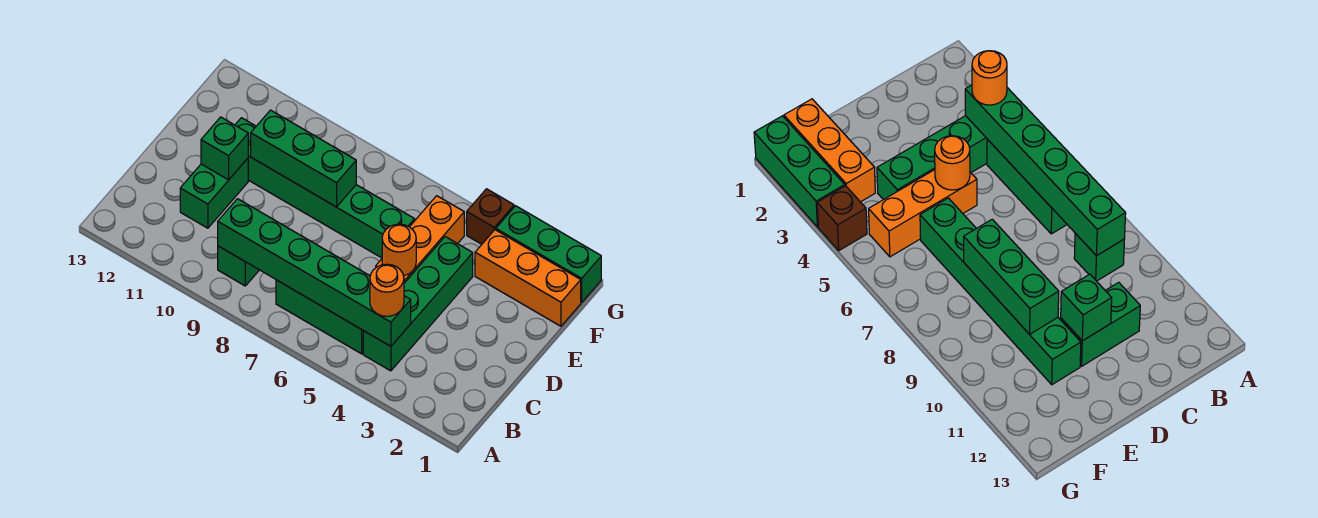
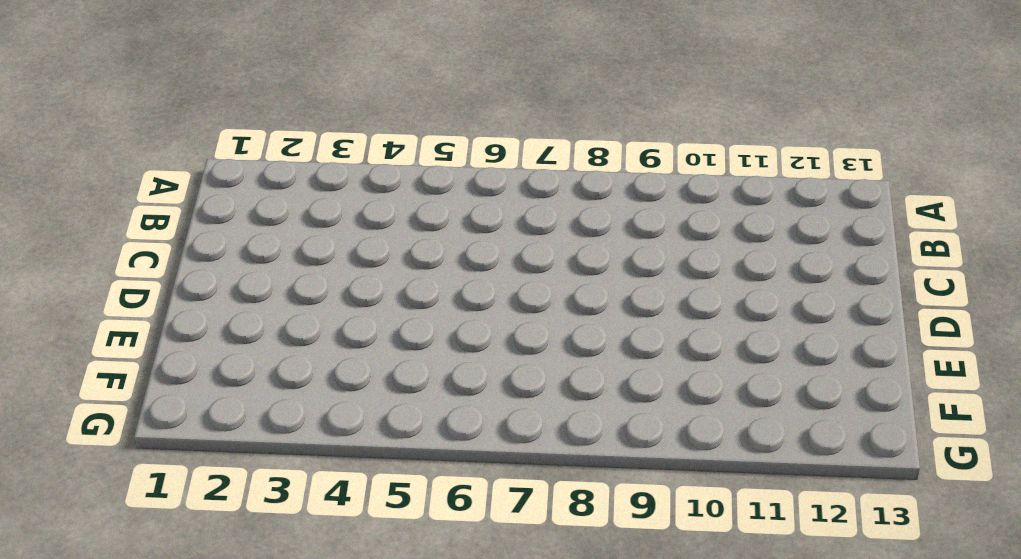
none -> green 1x4 brick [363,237,473,371]
none -> green 1x3 brick [276,280,363,354]
none -> green 1x1 brick [218,246,259,286]

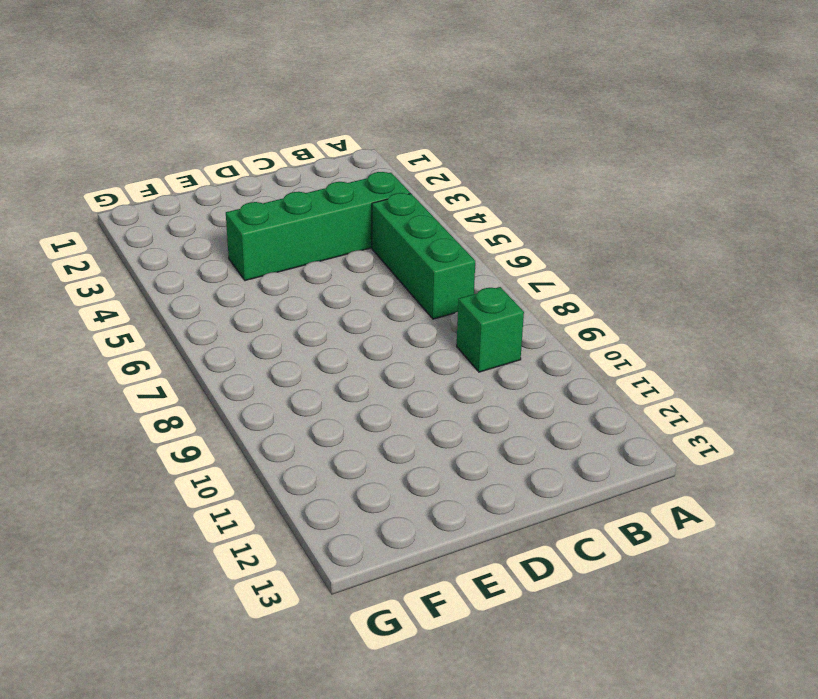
none -> green 1x2 brick [180,158,248,228]
none -> orange 1x3 brick [376,196,464,283]
none -> green 1x6 brick [235,118,415,258]

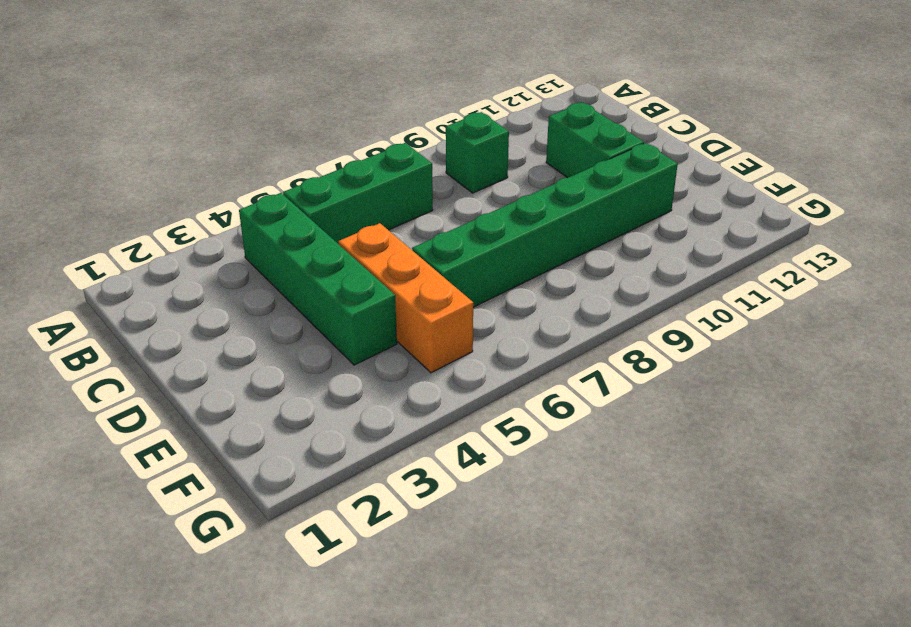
none -> orange 1x3 brick [475,230,581,326]
none -> green 1x3 brick [496,206,601,302]
none -> brown 1x1 brick [467,189,514,244]

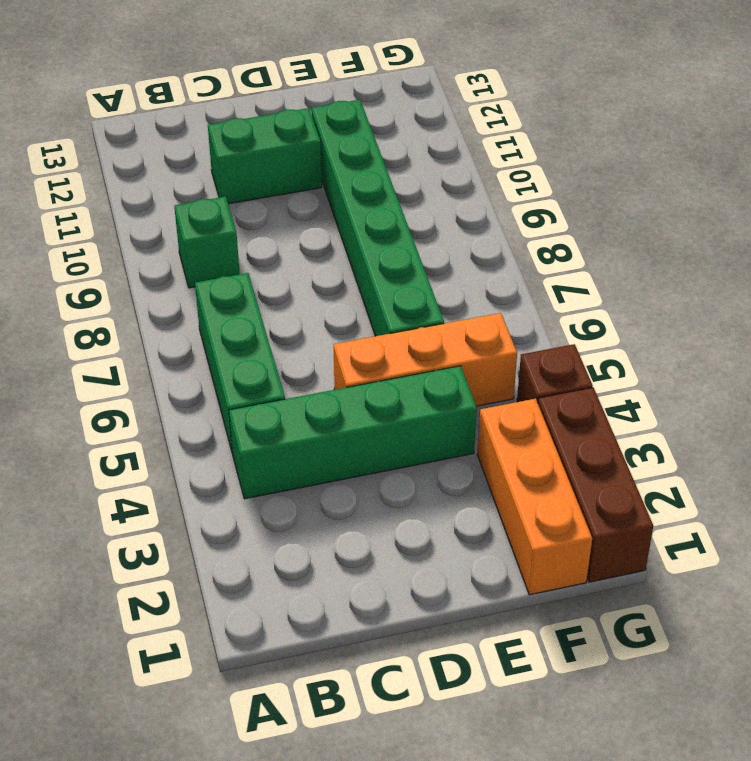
brown 1x3 brick [538,387,653,582] -> green 1x3 brick [496,206,601,302]
none -> green 1x6 brick [218,199,411,346]
none -> orange 1x1 round brick [382,224,416,276]
none -> green 1x1 brick [201,117,248,180]

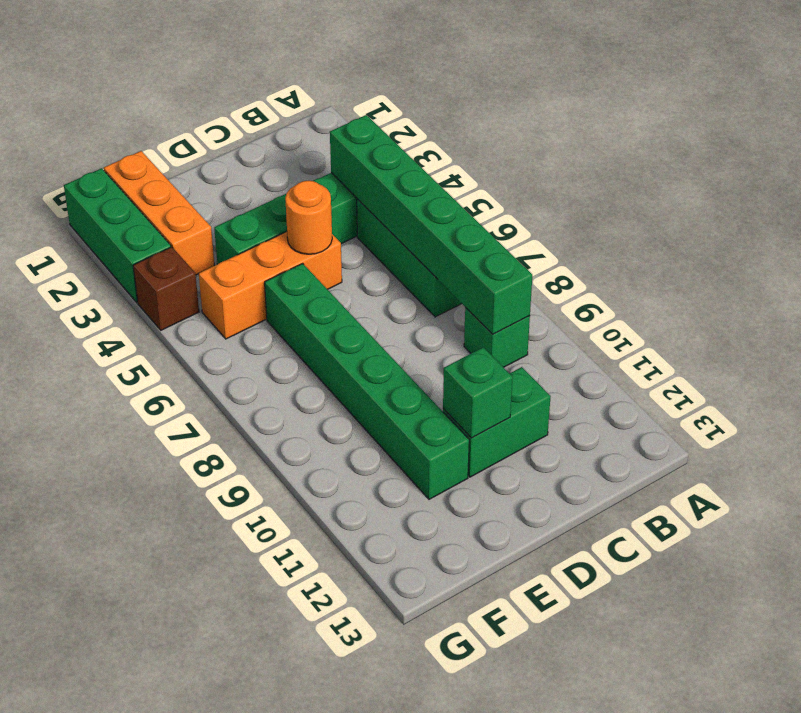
none -> green 1x3 brick [251,110,356,207]
none -> orange 1x1 round brick [370,264,404,316]

